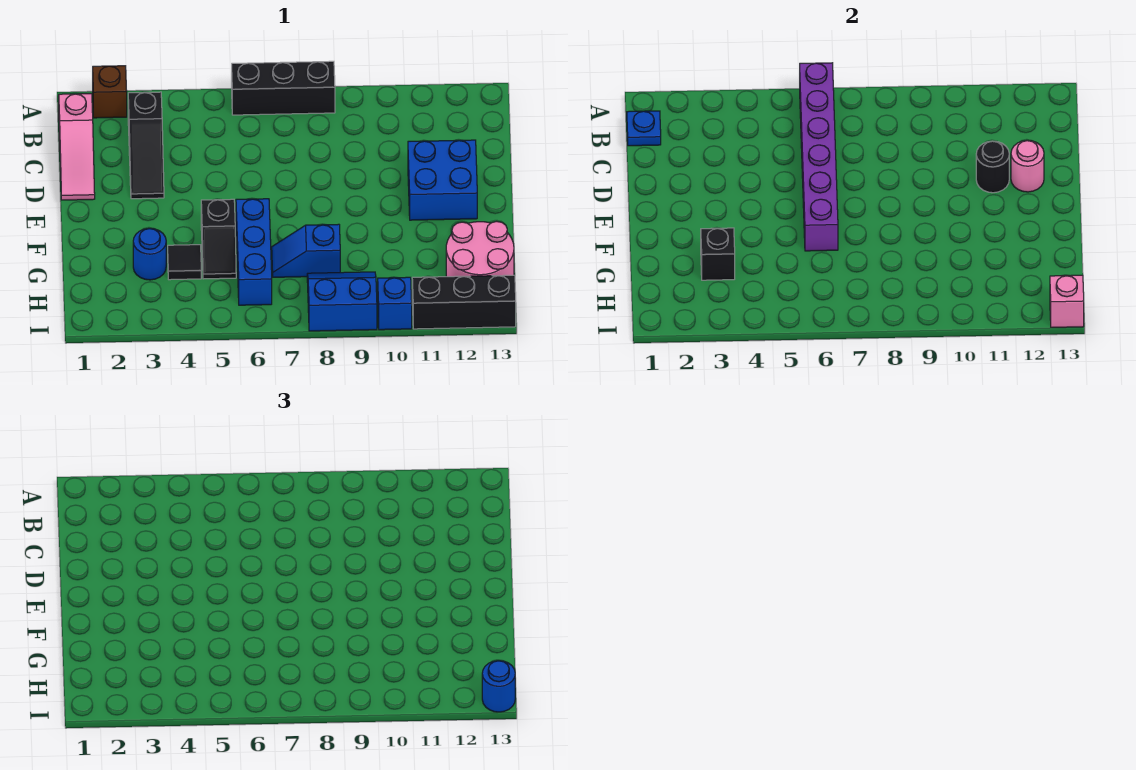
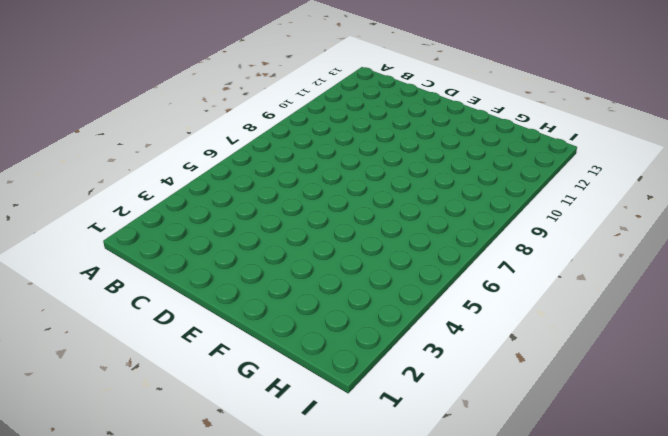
none -> brown 1x1 brick [93,66,127,118]
none -> black 1x3 brick [232,61,335,115]
none -> pink 1x3 slope [59,94,95,200]

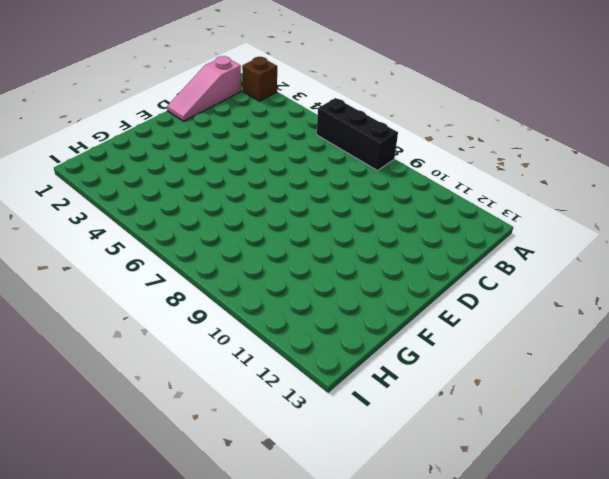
none -> black 1x3 slope [128,92,164,199]
none -> blue 2x2 brick [408,140,477,220]
none -> black 1x2 slope [201,199,236,279]

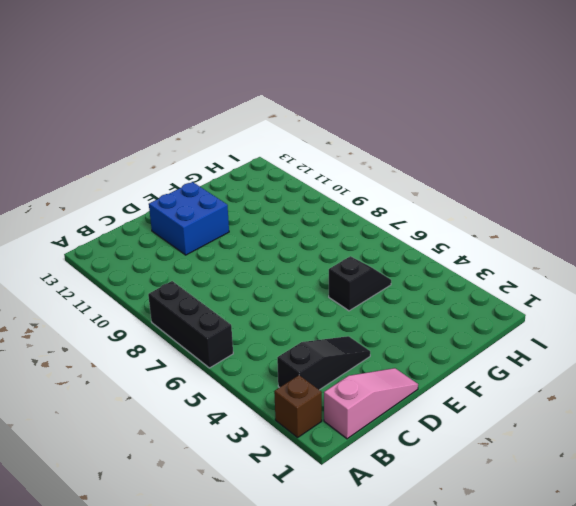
none -> blue 1x3 brick [236,199,272,305]
none -> blue 1x1 round brick [133,228,166,280]
none -> black 1x1 tile [168,245,201,280]

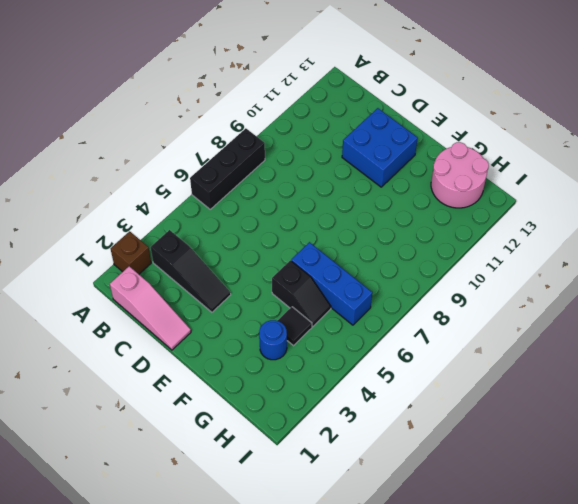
none -> blue 1x2 slope [272,224,340,277]
none -> blue 2x2 slope [307,272,377,331]
none -> blue 1x1 brick [378,277,412,330]

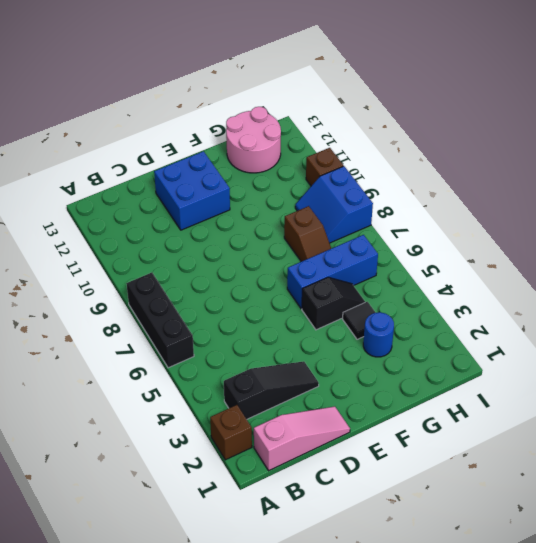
brown 1x2 slope [284,206,331,262] -> blue 1x2 slope [272,224,340,277]
brown 1x1 brick [306,148,343,186] -> blue 1x1 brick [378,277,412,330]
none -> black 1x3 brick [412,275,516,329]
none -> purple 1x6 brick [800,63,838,251]
none -> blue 1x1 plate [627,111,661,146]

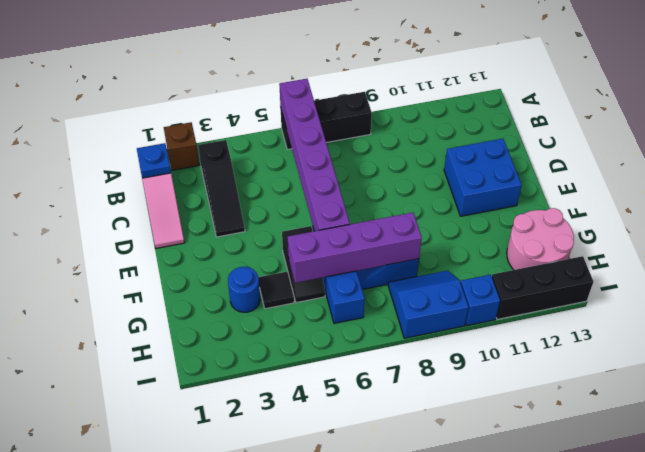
purple 1x4 brick [288,213,422,283] -> none
none -> black 1x1 round brick [976,141,1009,193]
none -> pink 1x1 round brick [1011,140,1044,192]
none -> black 1x1 brick [701,228,735,280]

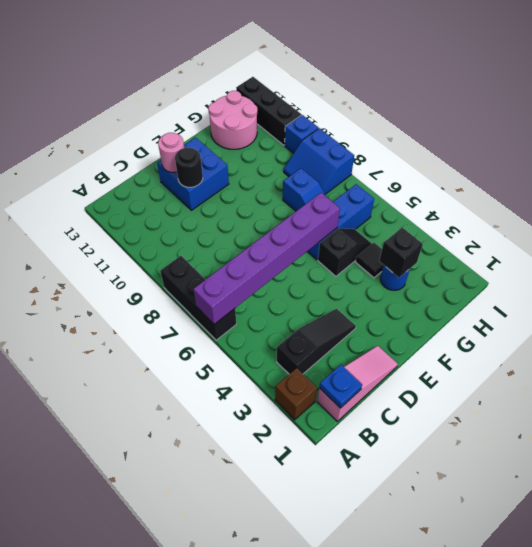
none -> pink 1x1 brick [1050,275,1084,327]
none -> blue 1x1 round brick [482,661,515,712]

